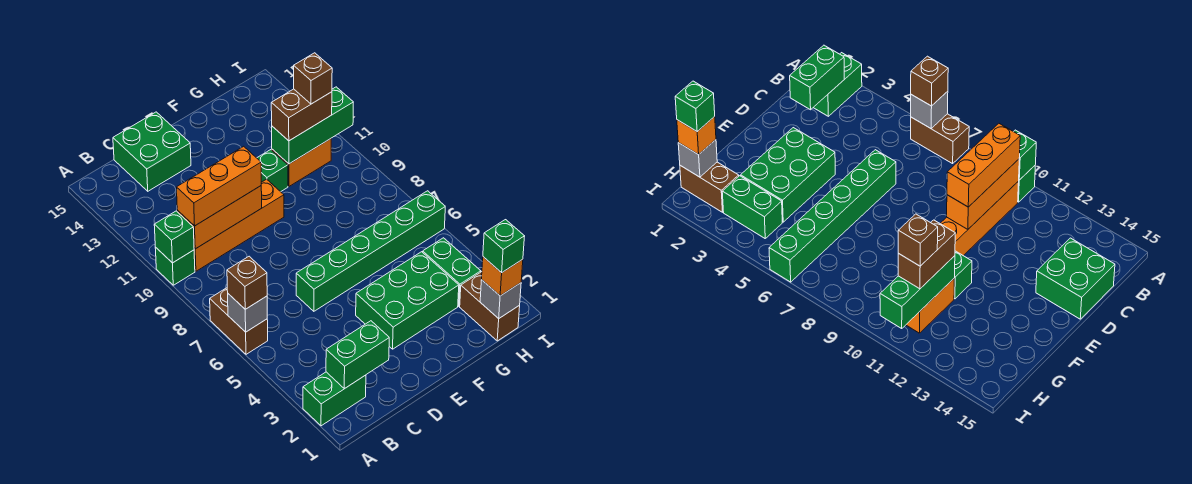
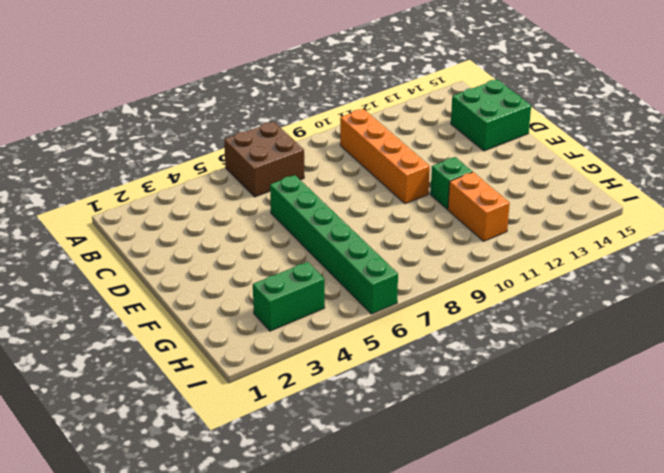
brown 2x2 brick [224,122,304,197] -> brown 1x2 brick [210,288,268,354]
none -> green 1x2 brick [303,372,366,426]
none -> green 1x1 brick [155,247,195,285]
none -> green 2x3 brick [356,252,459,349]

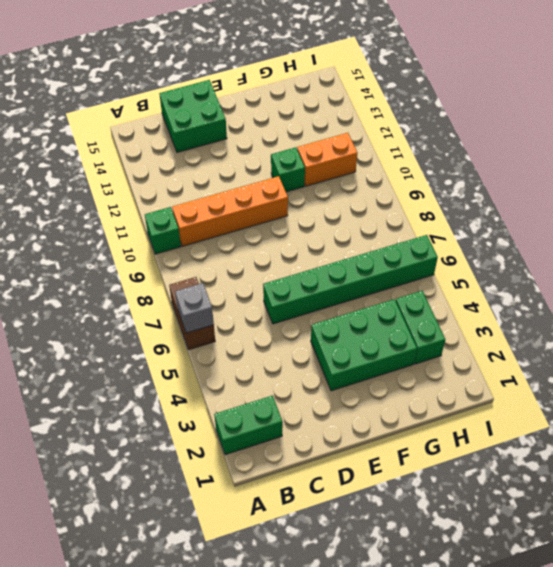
none -> brown 1x2 brick [460,272,520,341]
none -> green 1x1 brick [154,211,194,263]
none -> green 1x2 brick [326,321,389,389]

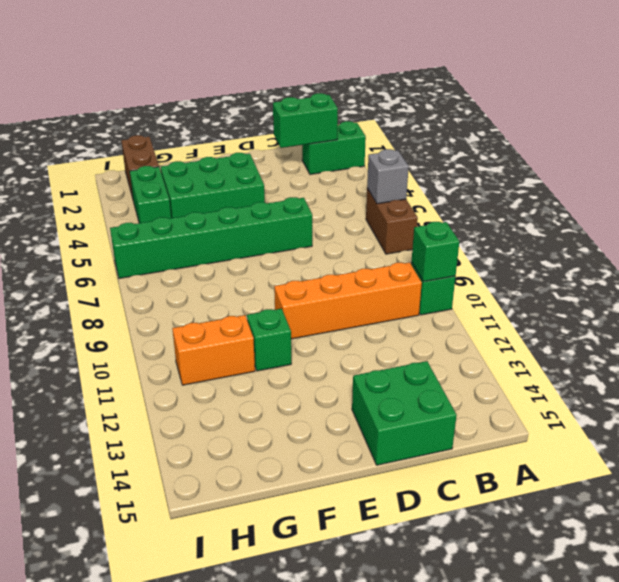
none -> orange 1x3 brick [177,186,262,249]
none -> green 1x3 brick [272,87,353,164]
none -> grey 1x1 brick [480,280,521,319]

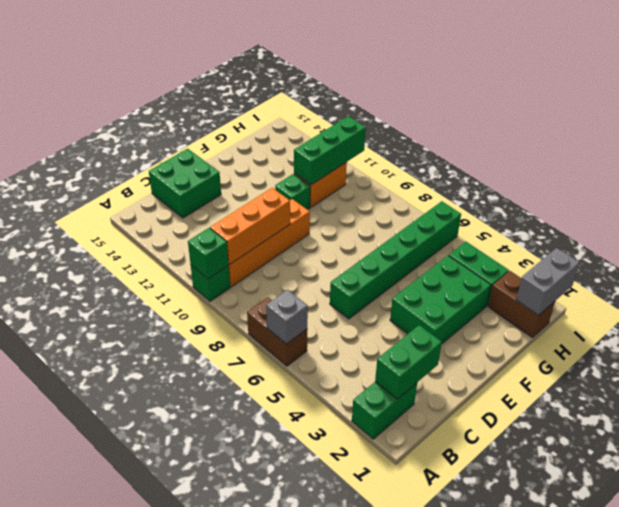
grey 1x2 brick [516,248,579,315] -> grey 1x1 brick [480,280,521,319]
none -> brown 1x1 brick [227,256,267,309]
none -> orange 1x3 brick [176,146,261,226]
none -> brown 1x2 brick [271,89,332,141]

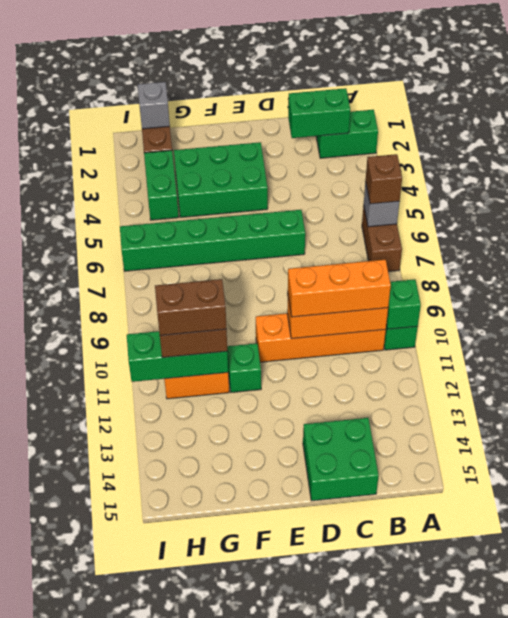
brown 1x2 brick [155,279,226,335] -> brown 1x1 brick [294,53,332,104]
none -> orange 1x1 brick [482,257,523,296]
none -> green 1x1 brick [483,220,525,273]

